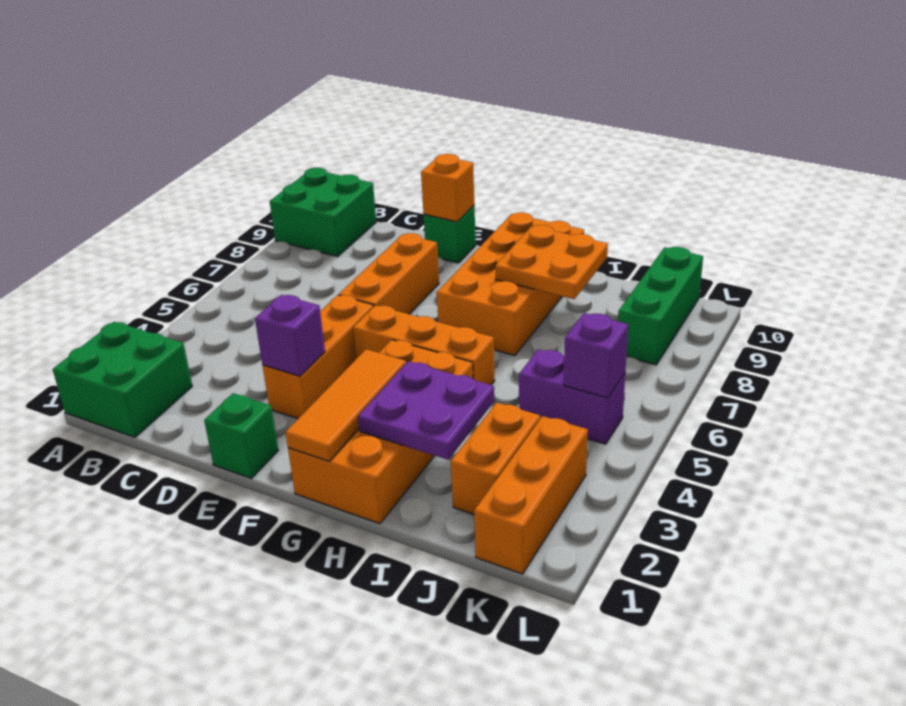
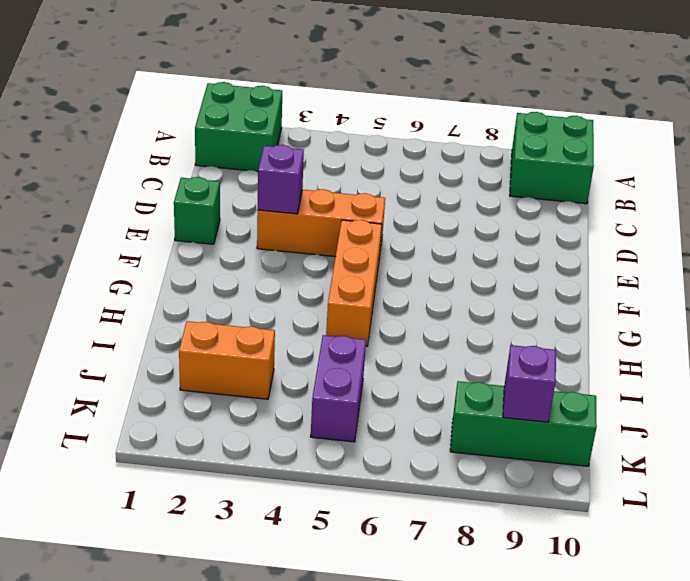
purple 1x1 brick [503,345,556,422] -> purple 1x1 brick moved to [564,313,628,398]
none -> orange 1x3 brick [339,233,439,314]
none -> green 1x1 brick [424,206,476,263]
none -> orange 2x4 brick [288,340,473,524]

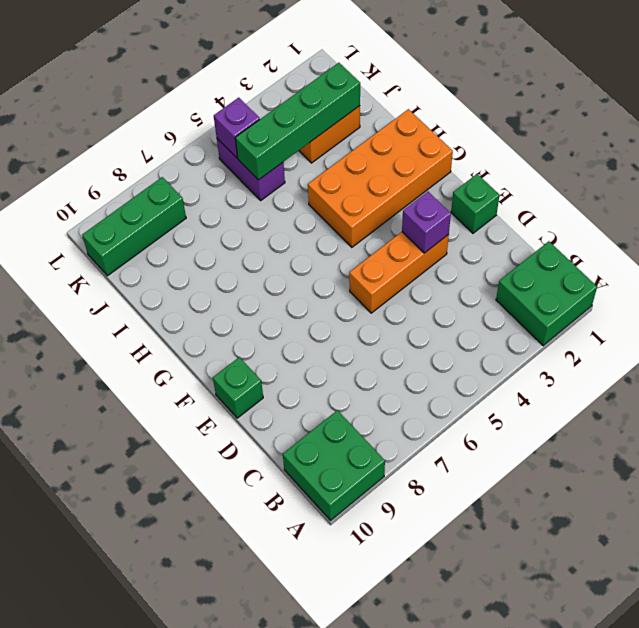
green 1x4 brick [235,63,360,180] -> none
none -> orange 1x3 brick [339,233,439,314]
none -> orange 1x3 brick [353,305,495,385]
none -> orange 2x4 brick [437,213,584,356]

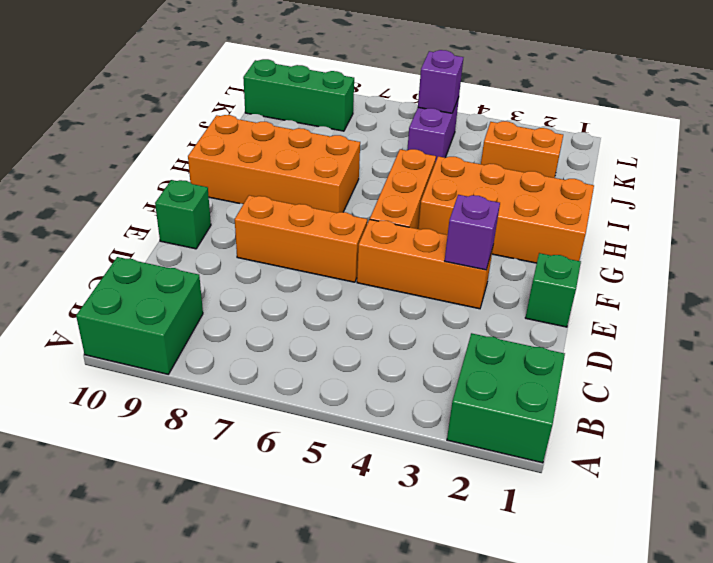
none -> orange 1x3 brick [474,416,588,574]
none -> orange 1x1 brick [421,154,474,222]
none -> orange 1x3 tile [285,349,406,461]

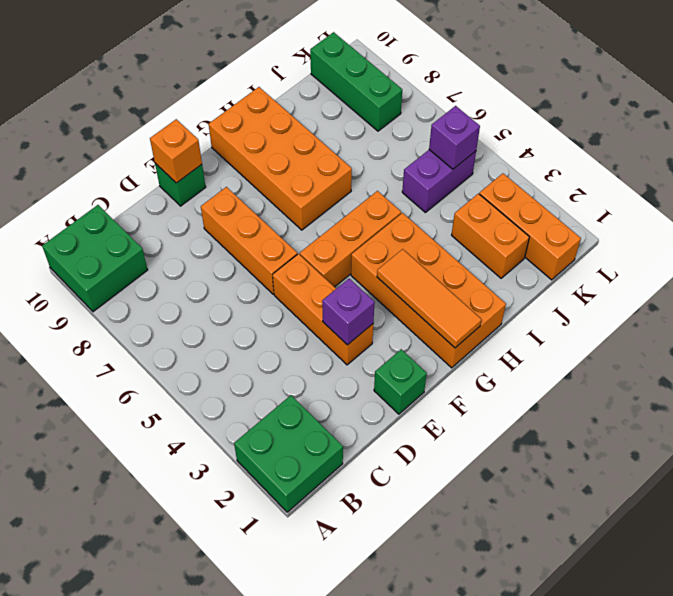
none -> purple 2x2 plate [358,361,494,460]
none -> orange 2x2 plate [495,225,608,299]

